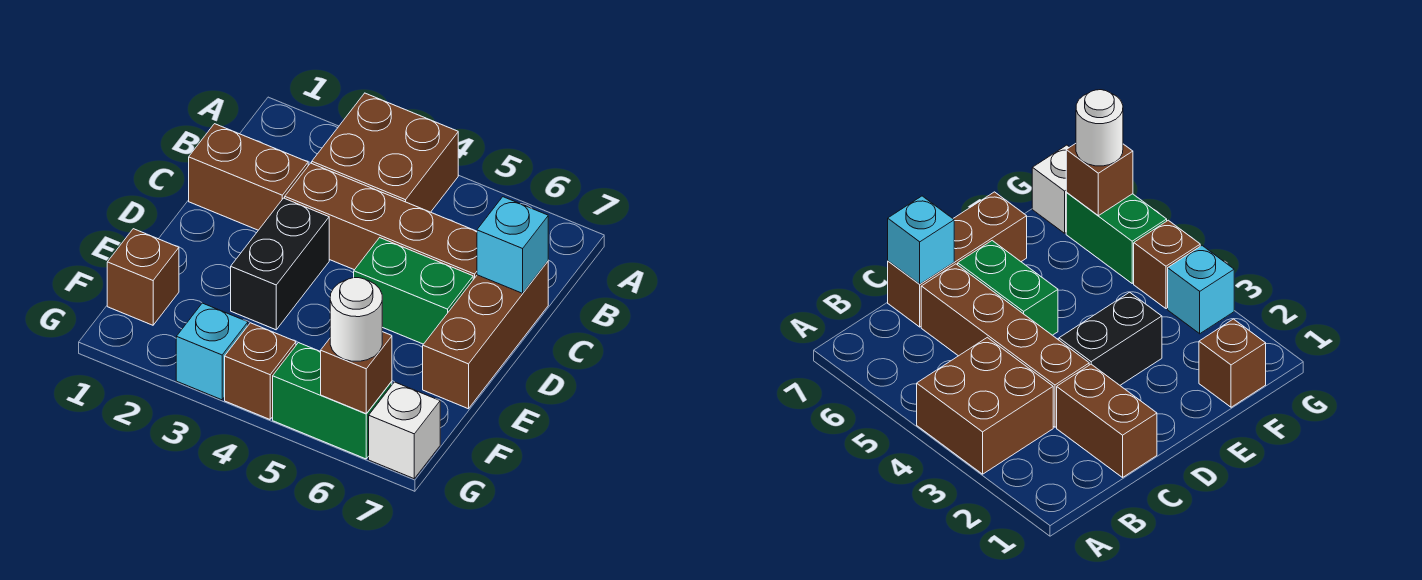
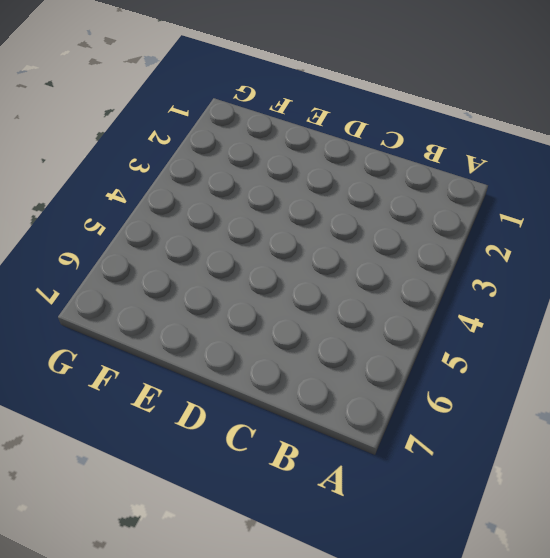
none -> brown 2x2 brick [312,93,458,212]
none -> brown 1x2 brick [189,124,308,230]
none -> brown 1x4 brick [285,163,477,280]

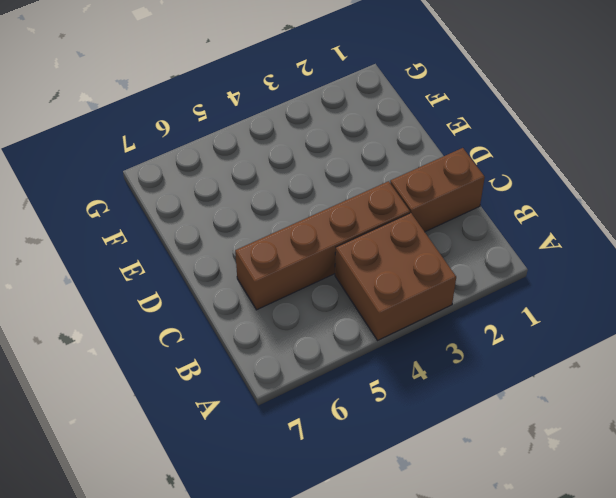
none -> brown 1x3 brick [423,262,548,409]
none -> black 1x2 brick [231,198,329,330]
none -> green 1x2 brick [354,238,473,344]

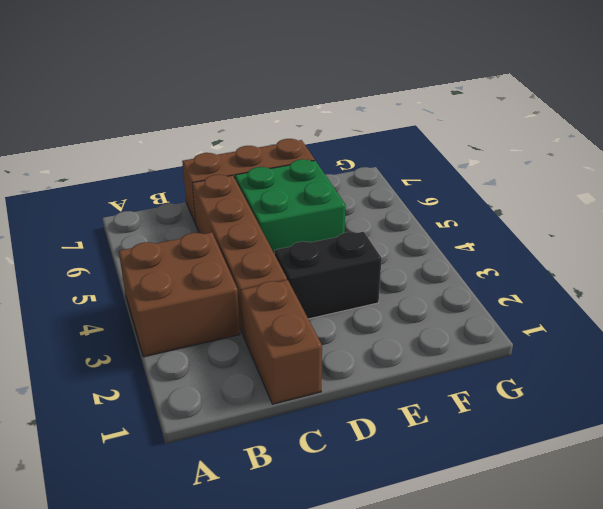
green 2x2 brick [235,159,346,254] -> green 1x2 brick [354,238,473,344]
none -> brown 1x1 brick [107,229,179,325]
none -> cyan 1x1 brick [176,303,248,400]
none -> brown 1x1 brick [225,323,296,419]

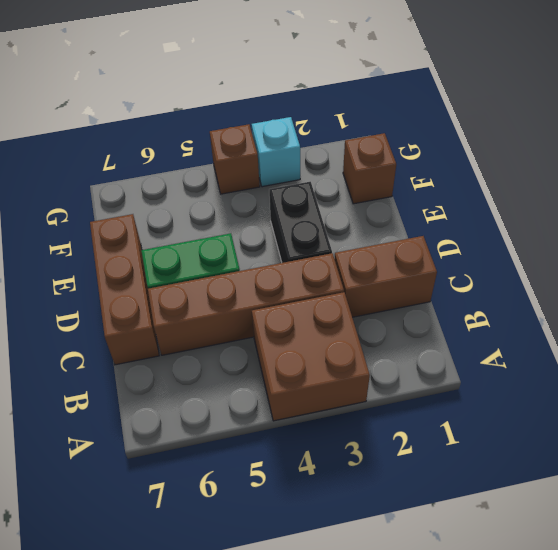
none -> green 1x2 brick [273,343,392,459]
none -> white 1x1 brick [369,382,440,479]
none -> cyan 1x1 brick [477,197,548,293]

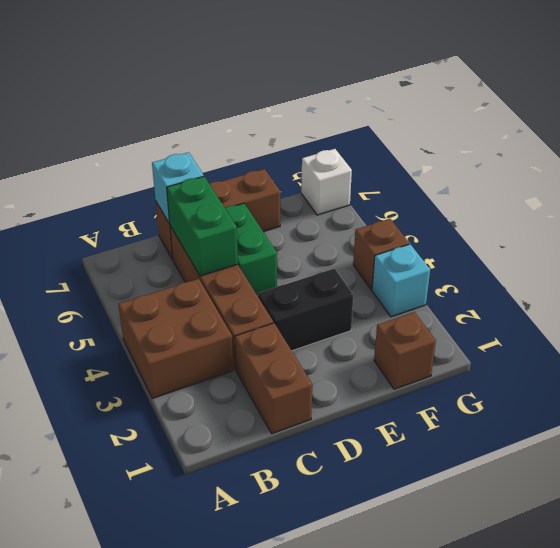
green 1x2 brick [167,176,238,276] -> green 1x2 brick moved to [273,343,392,459]
none -> brown 1x1 brick [321,332,392,414]
none -> white 1x1 round brick [330,278,382,361]

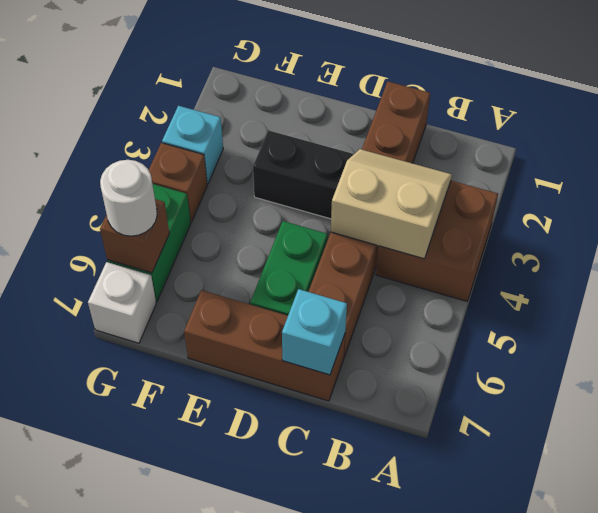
tan 2x2 slope [331,149,452,259] -> none
none -> brown 1x1 brick [107,229,179,325]

